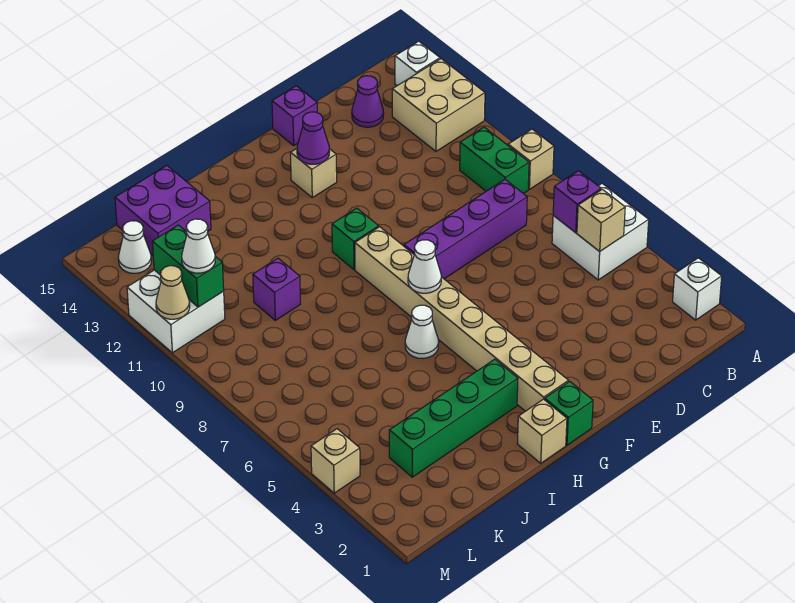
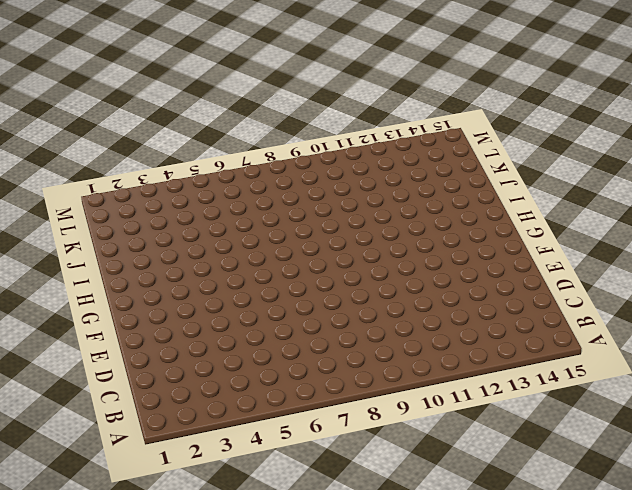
none -> white 1x1 brick [673,258,722,320]
none -> white 2x2 brick [552,184,649,280]
none -> tan 1x1 brick [508,129,554,189]

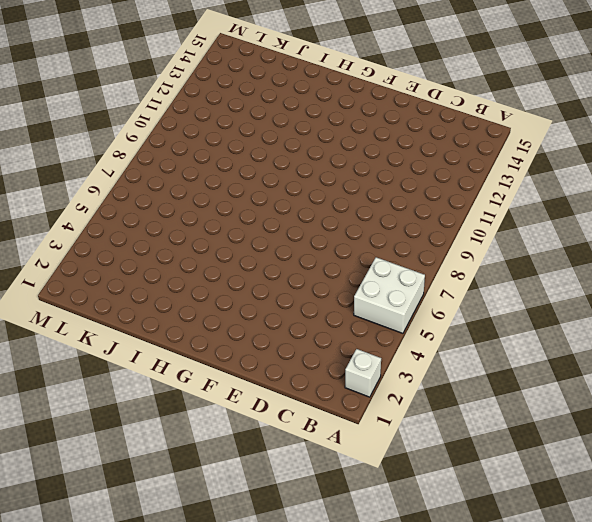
none -> tan 1x1 brick [508,129,554,189]
none -> tan 2x2 brick [392,59,485,151]
none -> white 1x1 brick [395,41,440,86]

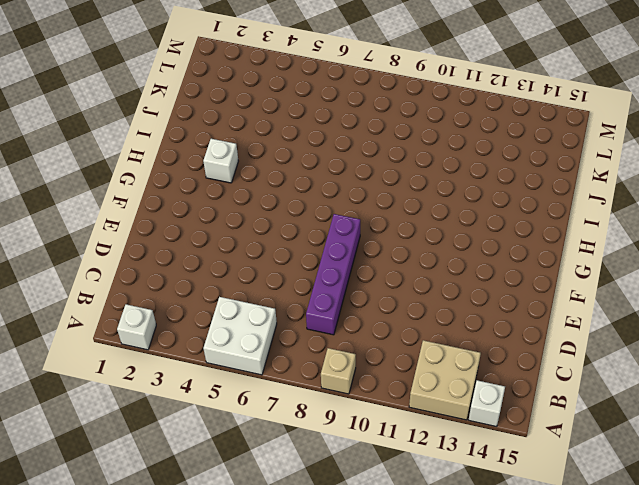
white 1x1 brick [203,139,238,183] -> green 1x4 brick [389,359,518,477]
none -> green 1x2 brick [460,127,529,193]
none -> purple 1x1 cone [352,76,384,127]
none -> purple 1x1 brick [272,86,317,145]

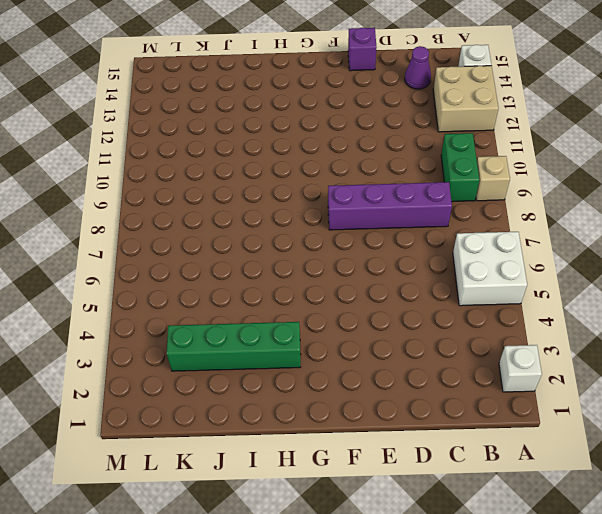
none -> tan 1x1 brick [290,149,337,198]
none -> green 1x1 brick [545,381,593,445]
none -> tan 1x8 brick [355,227,568,411]

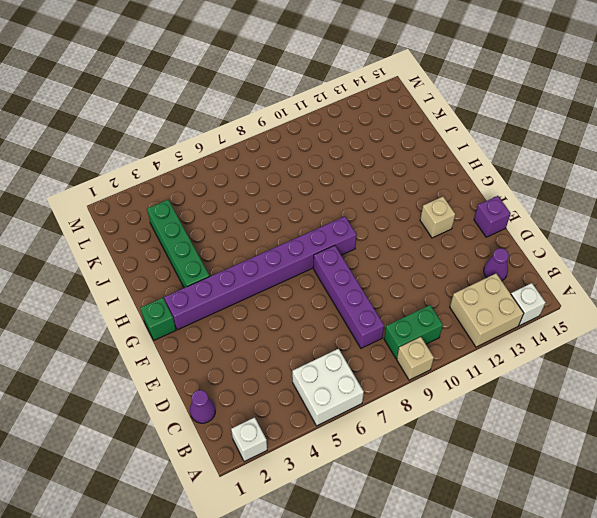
purple 1x1 cone [190,390,215,423] -> purple 1x1 cone moved to [297,112,329,164]
purple 1x8 brick [164,216,357,330] -> tan 1x8 brick [355,227,568,411]
none -> green 1x1 brick [332,208,379,270]
none -> tan 1x1 brick [517,399,567,463]
none -> white 1x1 cone [405,305,439,358]

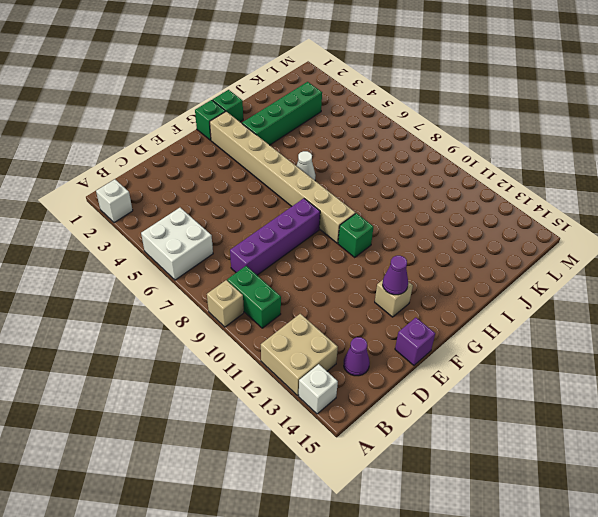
green 1x1 brick [212,90,243,122] -> tan 1x1 brick [517,399,567,463]
none -> purple 1x1 brick [253,258,301,320]
none -> purple 2x2 brick [115,165,211,256]
none -> white 2x2 brick [127,270,225,353]

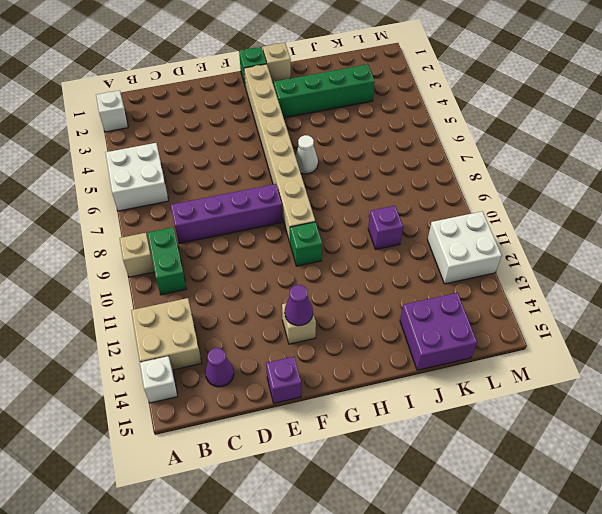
none -> white 1x1 cone [118,221,151,273]
none -> tan 1x1 brick [311,429,360,493]
none -> tan 1x1 brick [577,189,625,252]

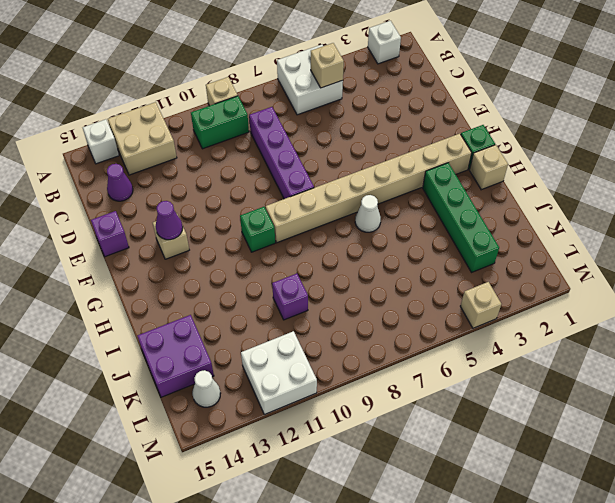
none -> purple 1x1 brick [553,171,601,233]
none -> white 1x1 cone [408,240,441,293]
none -> green 1x2 brick [152,225,224,307]

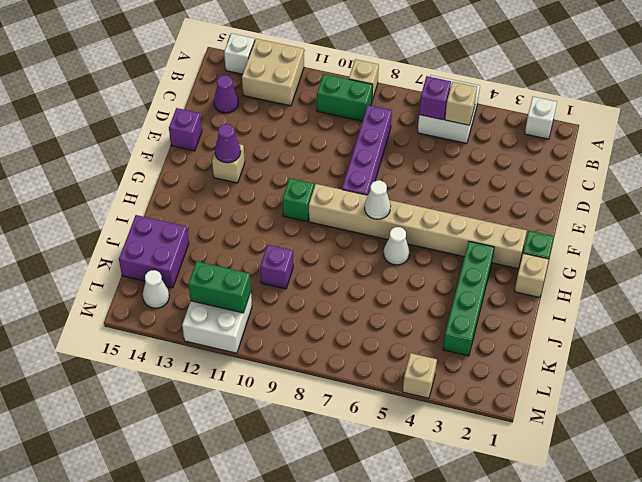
none -> tan 1x1 cone [156,266,190,319]
none -> white 1x1 cone [182,219,215,273]

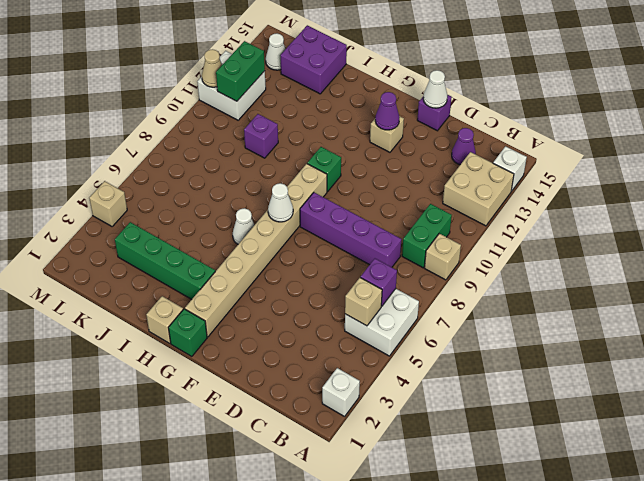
white 1x1 cone [423,70,447,108] -> white 1x1 cone moved to [182,219,215,273]

